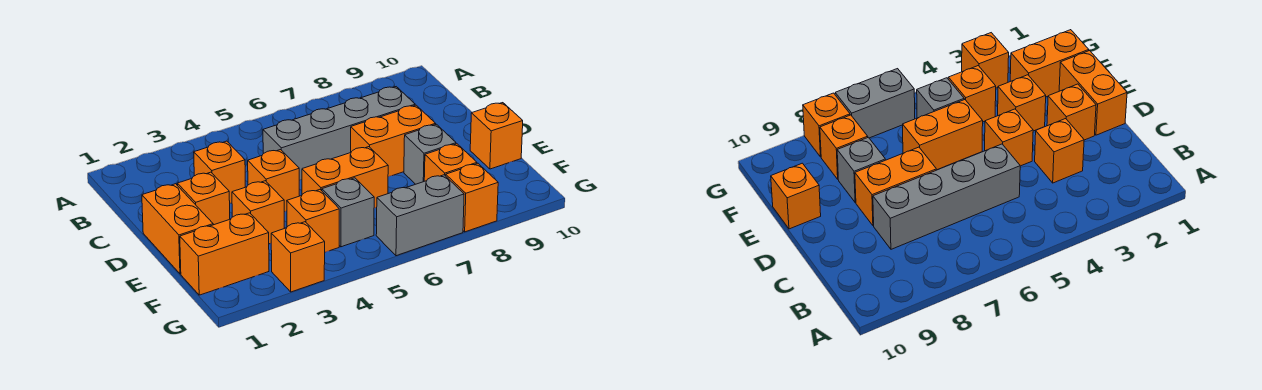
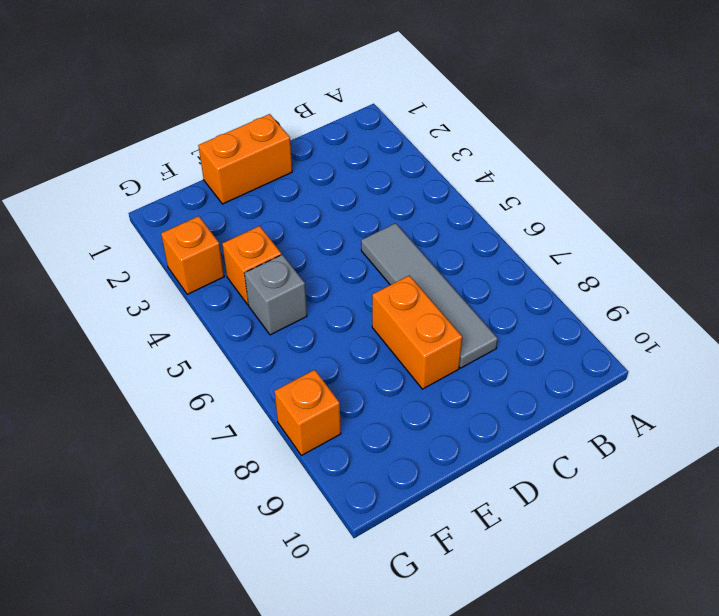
grey 1x4 tile [361,223,498,368] -> grey 1x4 brick [263,87,415,180]
none -> orange 1x1 brick [194,141,245,203]
none -> orange 1x1 brick [177,172,230,225]
none -> orange 1x1 brick [248,150,299,212]

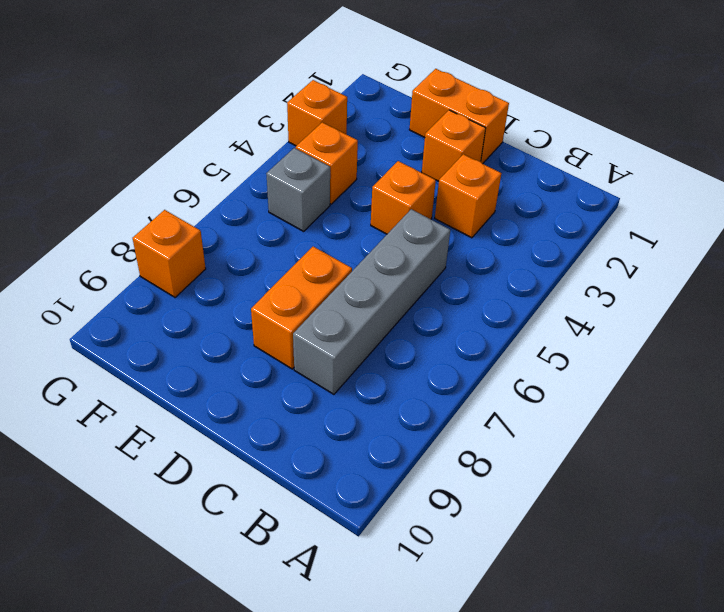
none -> orange 1x1 brick [232,181,284,244]
none -> orange 1x2 brick [302,147,388,208]
none -> grey 1x1 brick [404,124,456,184]

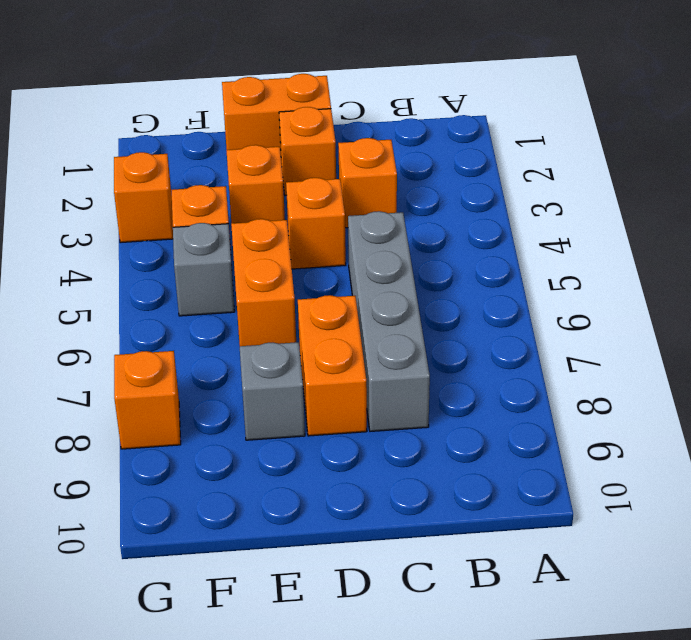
none -> orange 1x1 brick [470,103,523,169]
none -> orange 1x2 brick [180,213,269,295]
none -> orange 1x1 brick [424,144,477,181]

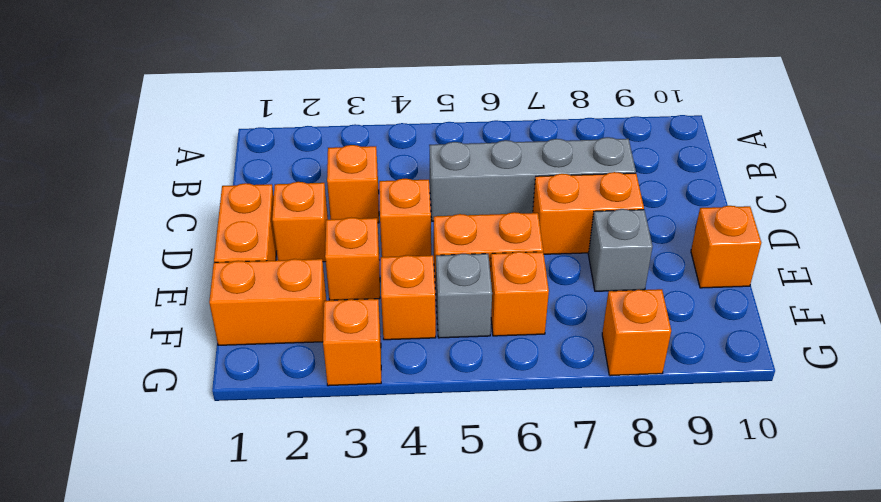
orange 1x1 brick [490,252,549,336] -> orange 1x1 brick moved to [424,144,477,181]
none -> grey 1x2 brick [376,175,464,256]

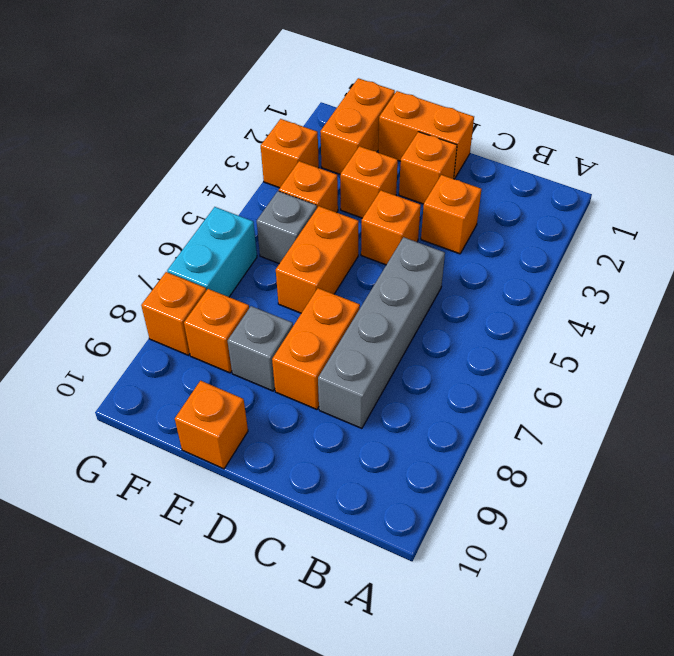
cyan 1x2 brick [167,207,257,297] -> grey 1x2 brick [376,175,464,256]

